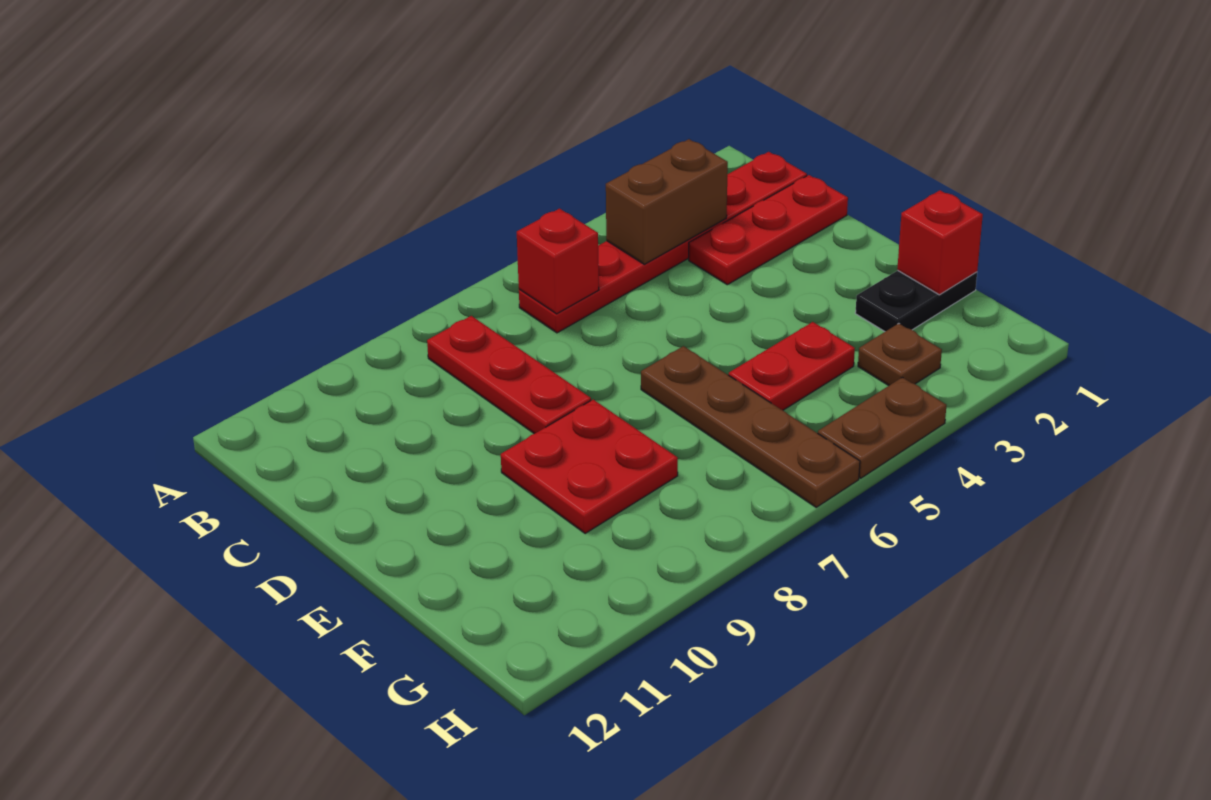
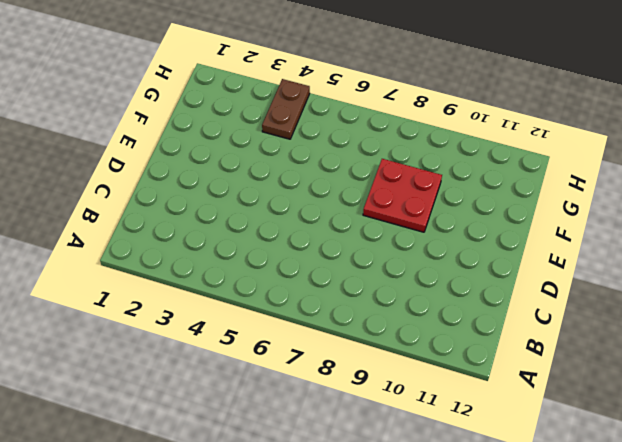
brown 1x2 plate [262,79,310,139] -> brown 1x2 plate turned to [818,377,946,478]
none -> red 1x6 plate [519,152,807,333]
none -> red 1x3 plate [427,316,591,434]
none -> red 1x3 plate [689,175,848,285]

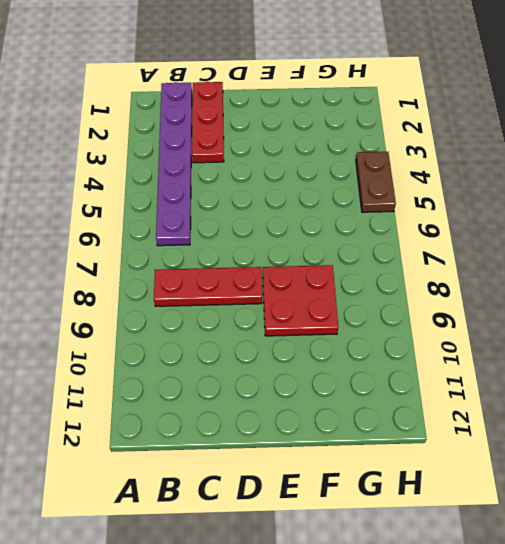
purple 1x6 plate [156,82,192,246] -> red 1x6 plate [519,152,807,333]
none -> brown 1x4 plate [641,346,860,507]
none -> black 1x2 plate [855,270,977,331]
none -> red 1x2 plate [729,322,855,410]

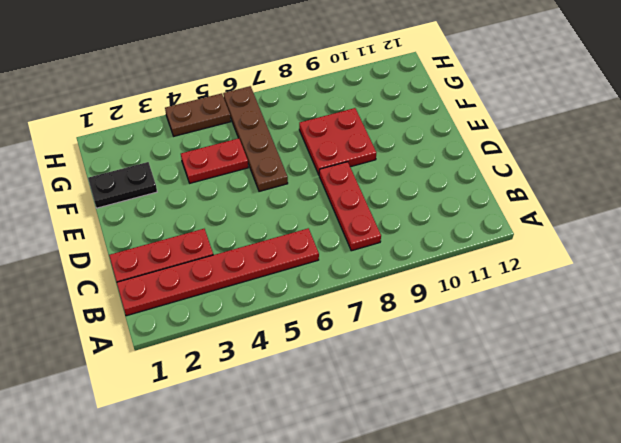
none -> brown 1x1 plate [858,323,942,386]
none -> brown 1x2 brick [606,139,728,264]
none -> red 1x1 brick [517,209,599,314]

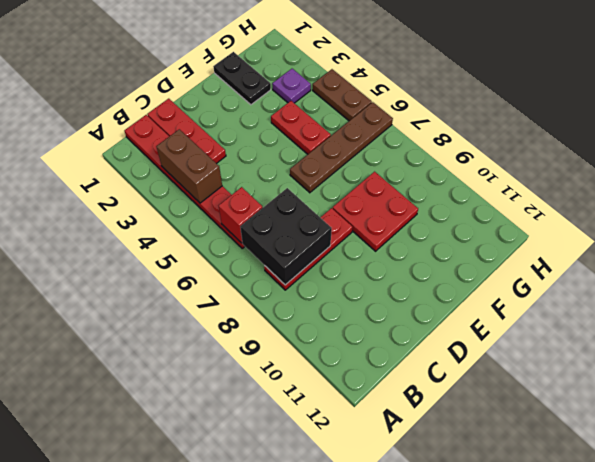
black 2x2 brick [240,188,332,285] -> none
purple 1x1 plate [272,69,311,103] -> brown 1x1 plate [858,323,942,386]
none -> red 1x1 brick [897,190,983,295]

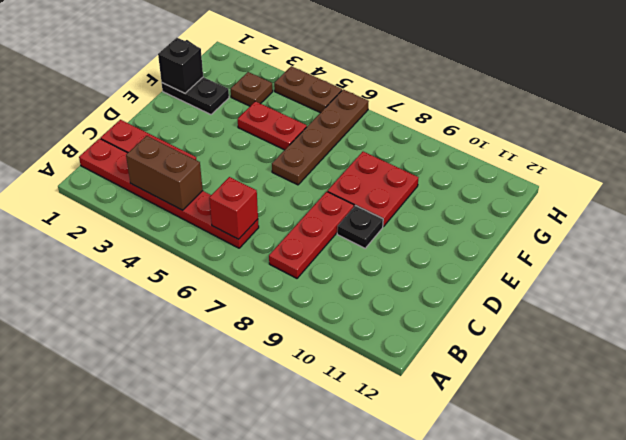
black 1x1 plate [337,206,383,248] -> none
black 1x1 brick [158,38,203,93] -> red 1x1 brick [897,190,983,295]

